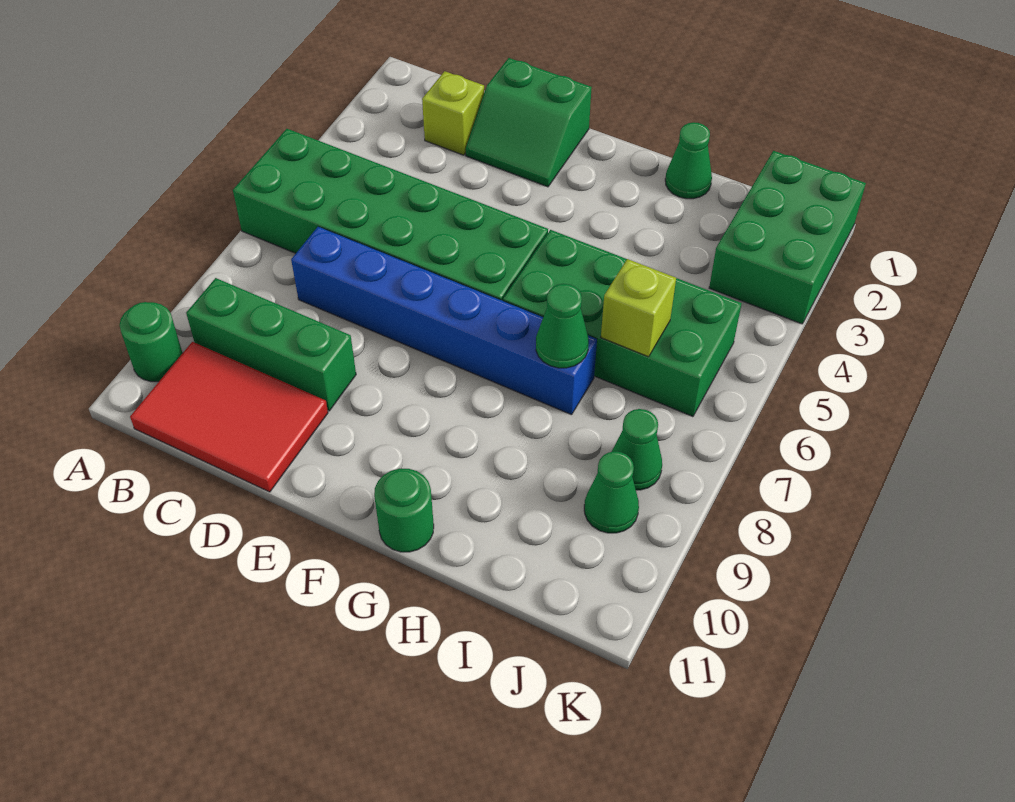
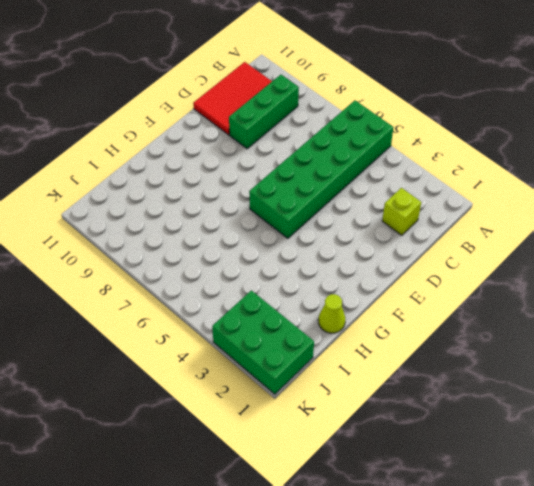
lime 1x1 cone [318,294,345,333] -> green 1x1 cone [665,122,712,199]
none -> green 1x1 round brick [120,302,182,382]
none -> blue 1x6 brick [291,227,597,415]
none -> green 2x2 slope [466,58,592,187]

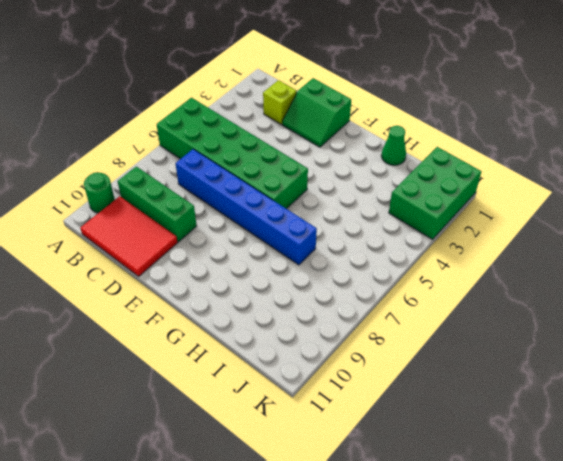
none -> green 2x4 brick [503,230,742,417]
none -> green 1x1 round brick [374,469,434,552]
none -> green 1x1 cone [612,409,662,490]

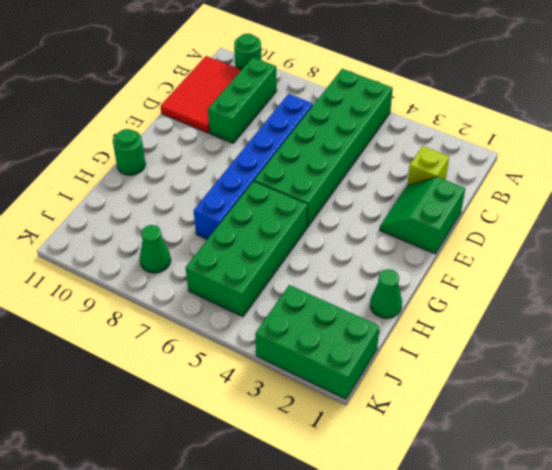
none -> green 1x1 cone [584,451,639,533]
none -> green 1x1 cone [536,284,589,368]
none -> lime 1x1 brick [601,259,676,357]

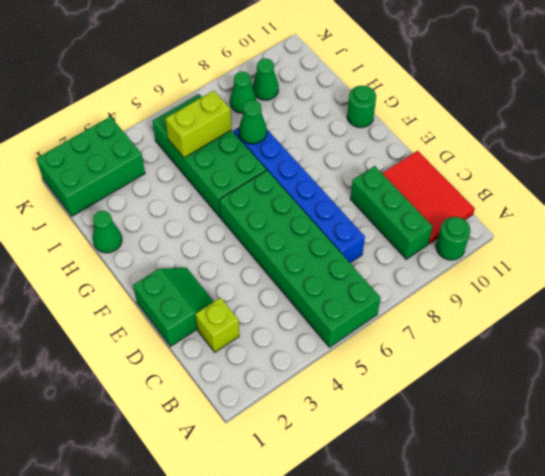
lime 1x2 brick [165,91,231,158] -> lime 1x1 brick [601,259,676,357]

